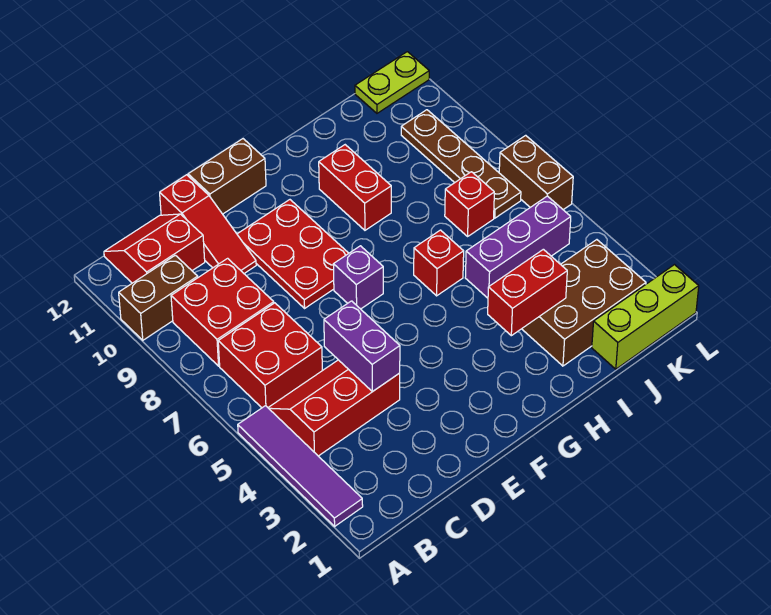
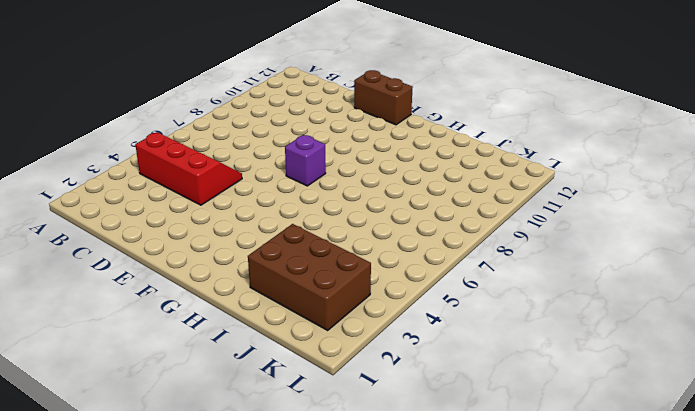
none -> purple 1x4 tile [238,406,363,526]
none -> brown 1x2 brick [119,255,198,340]
none -> red 2x2 brick [218,303,322,408]

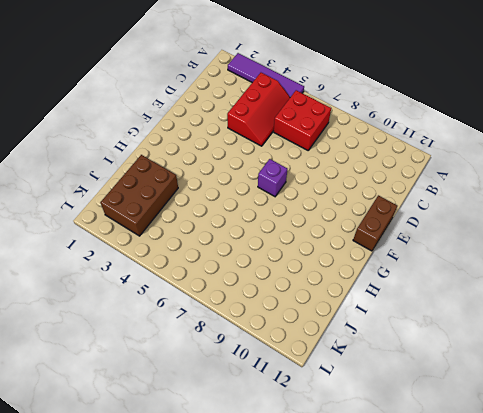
none -> brown 1x2 brick [119,255,198,340]
none -> red 2x2 brick [171,258,274,366]
none -> red 2x2 slope [104,214,205,283]

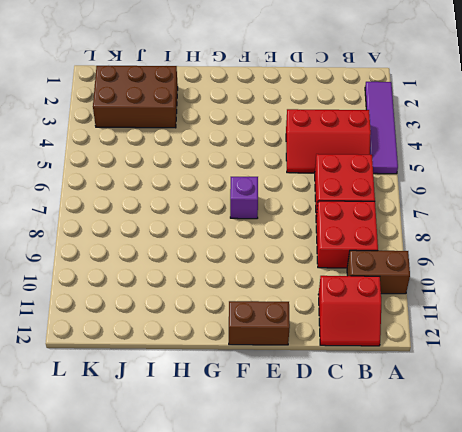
none -> red 1x3 slope [160,175,256,273]
none -> red 2x3 plate [237,200,349,308]
none -> red 1x1 brick [414,230,464,296]

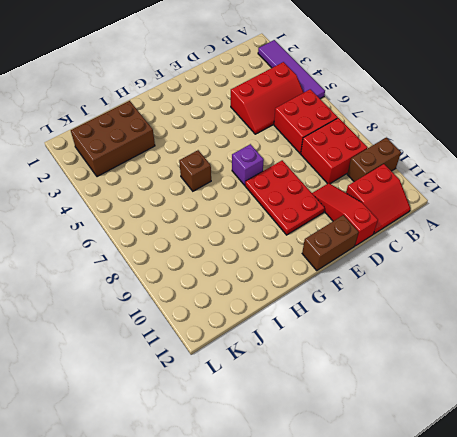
brown 1x1 brick [179,150,211,191] -> red 1x1 brick [414,230,464,296]
none -> red 1x2 brick [319,145,391,230]
none -> purple 1x3 brick [465,196,571,298]
none -> lime 1x3 brick [592,265,699,369]

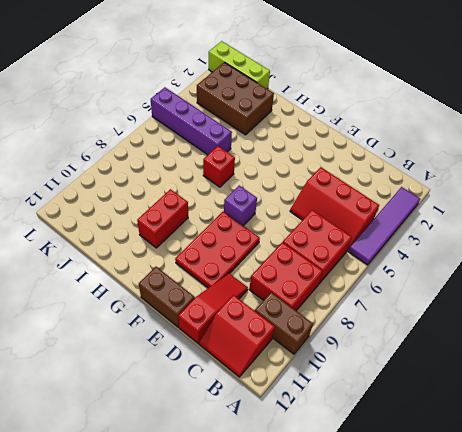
purple 1x4 brick [151,87,232,155] -> purple 1x3 brick [465,196,571,298]
none -> red 1x1 brick [445,172,494,236]
none -> brown 1x4 plate [401,110,521,218]
none -> lime 1x2 plate [355,52,429,113]

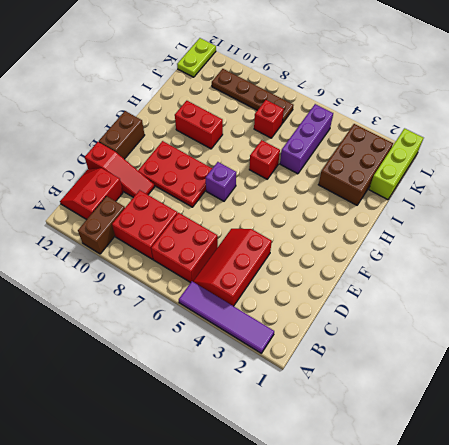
none -> brown 1x2 brick [499,135,573,210]
none -> purple 1x2 brick [324,301,400,392]
none -> red 1x2 brick [488,249,567,336]

